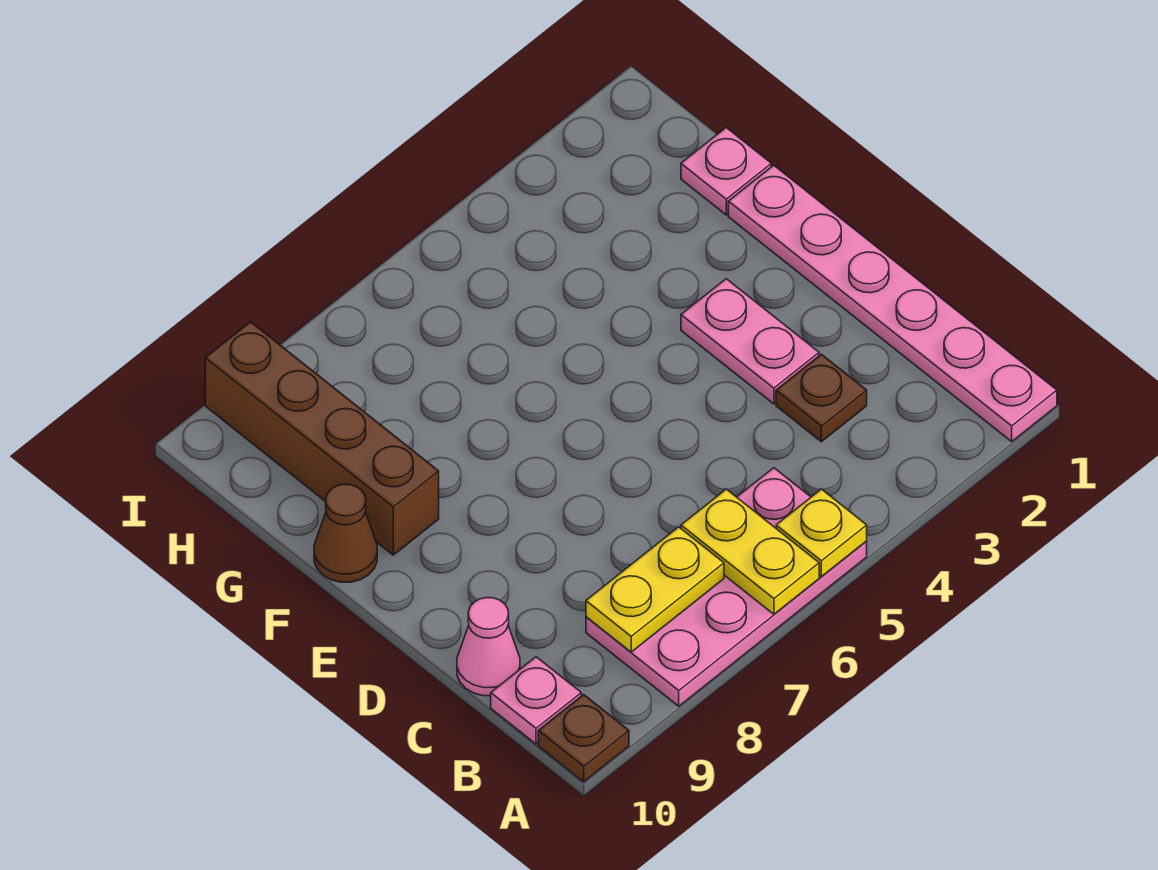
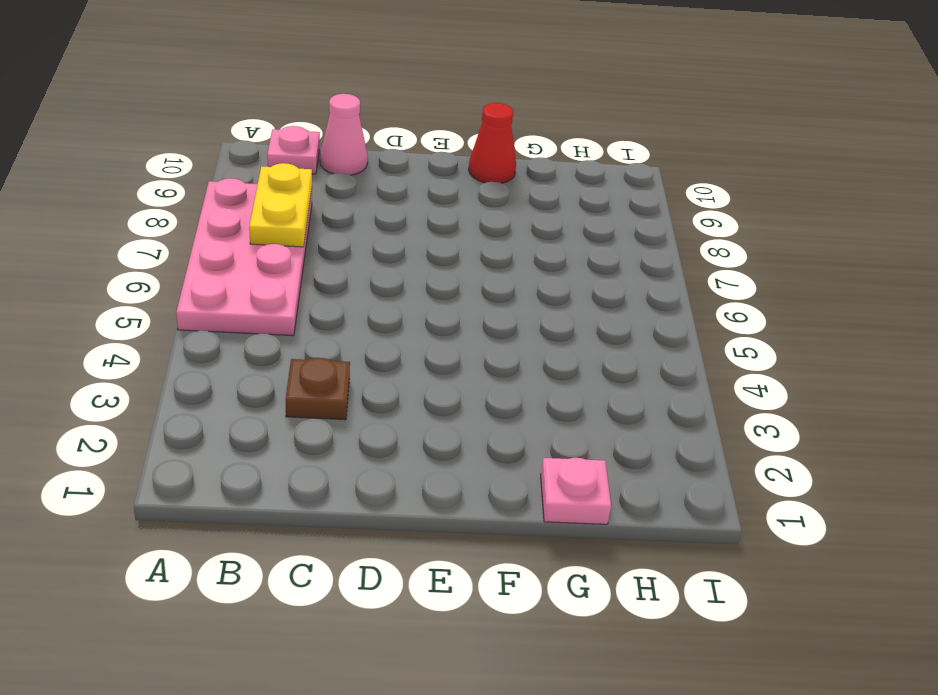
red 1x1 cone [469,103,516,183] -> brown 1x1 cone [314,484,377,582]
none -> pink 1x6 plate [728,165,1057,441]
none -> brown 1x1 plate [538,695,629,782]
none -> pink 1x2 plate [681,279,819,404]

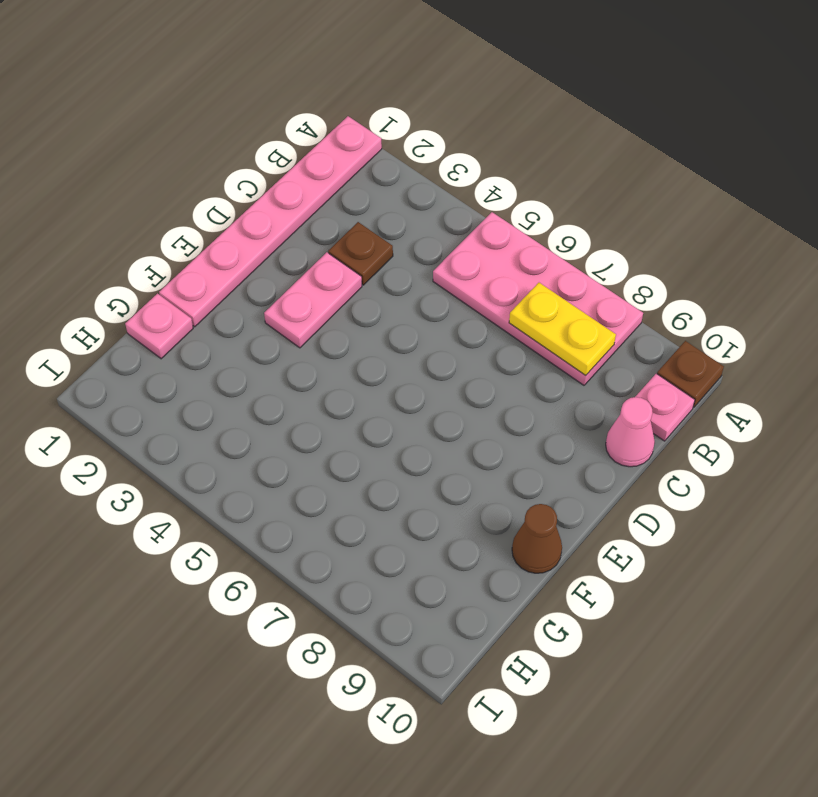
none -> brown 1x4 brick [205,322,439,555]
none -> yellow 1x1 plate [776,489,867,577]
none -> yellow 1x2 plate [681,489,819,614]

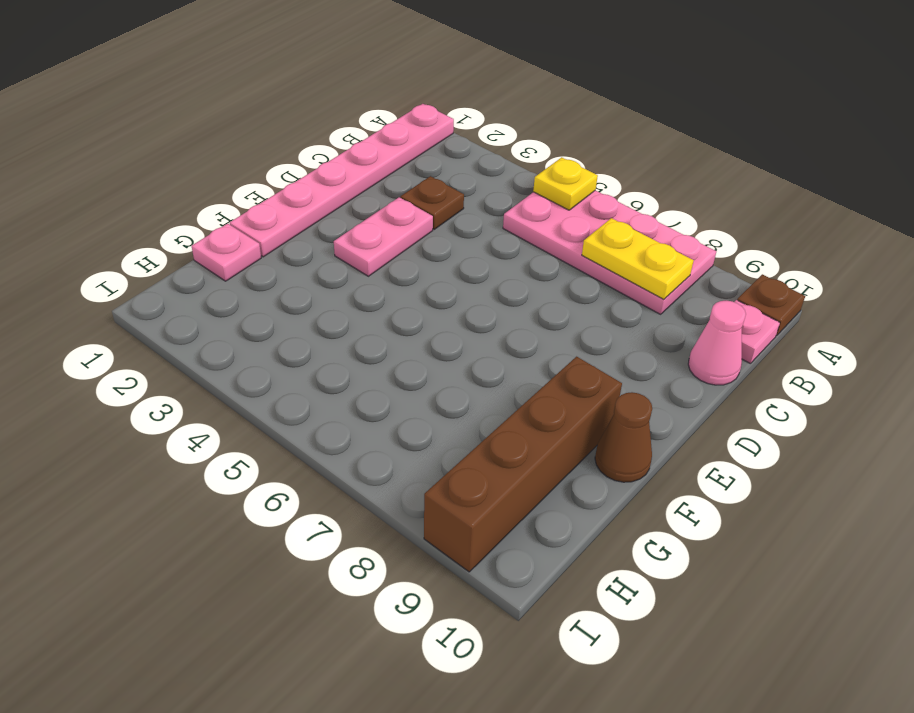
none -> yellow 1x2 plate [681,489,819,614]

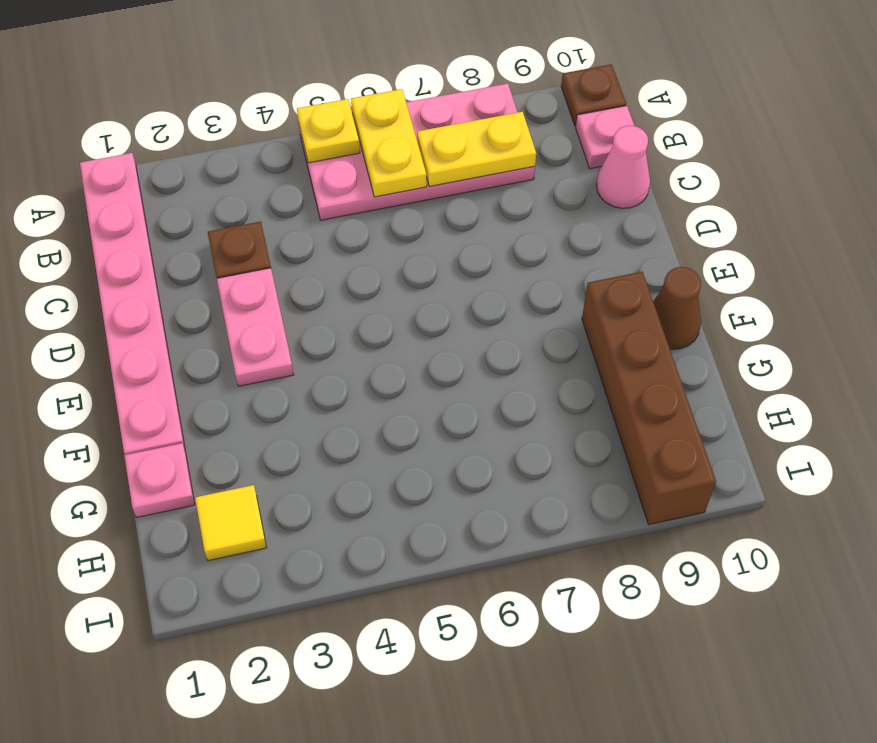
yellow 1x1 tile [195,485,267,561] -> none

